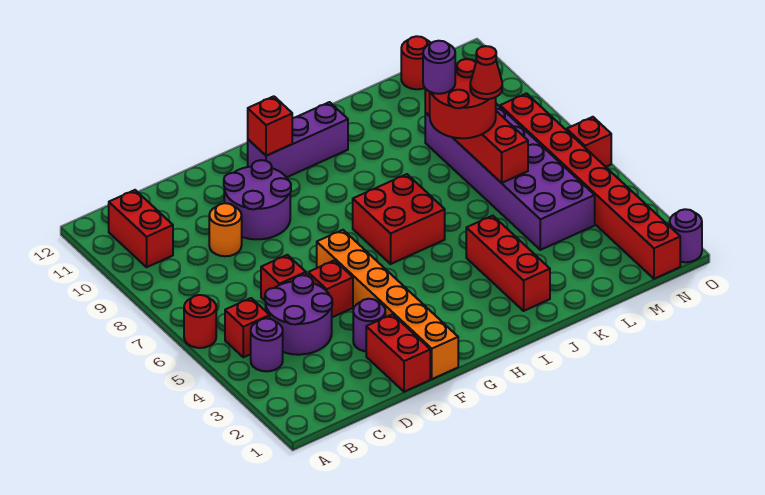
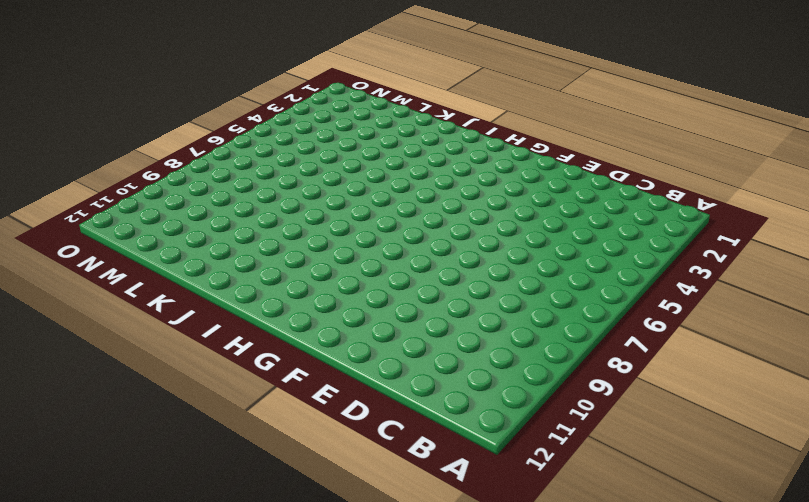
none -> red 1x1 round brick [184,295,216,348]
none -> purple 1x1 round brick [251,318,283,371]
none -> red 1x1 brick [225,298,270,357]

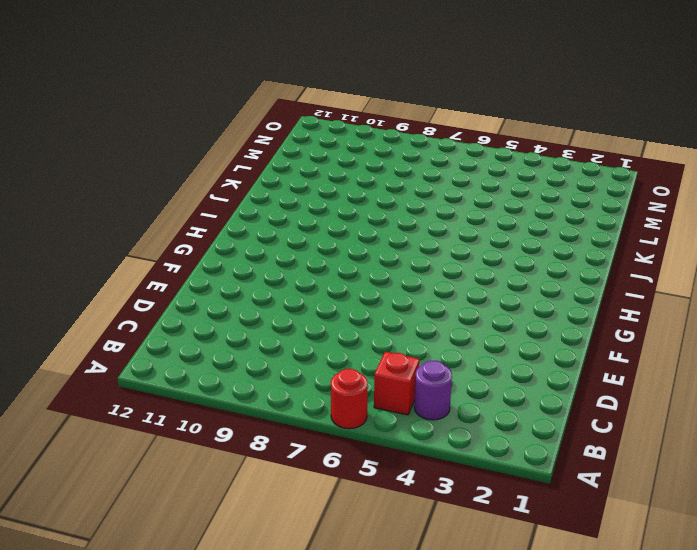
none -> red 1x2 brick [109,190,173,267]
none -> purple 2x2 round brick [265,275,332,355]
none -> red 1x1 brick [261,255,306,300]

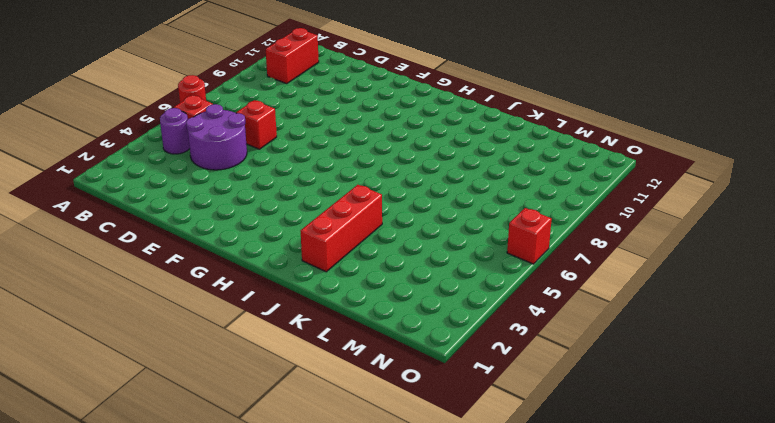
none -> orange 1x1 round brick [209,203,242,256]
none -> red 1x2 brick [366,314,430,392]
none -> purple 1x1 round brick [353,299,385,351]

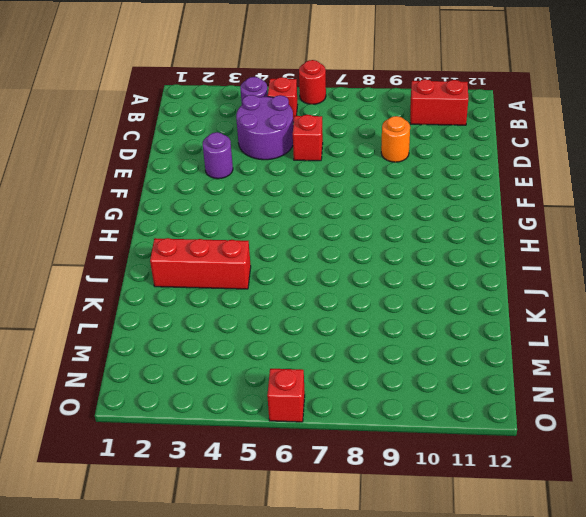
none -> red 1x2 brick [366,314,430,392]
none -> red 1x1 brick [308,260,353,317]
none -> purple 2x2 round brick [224,160,291,239]

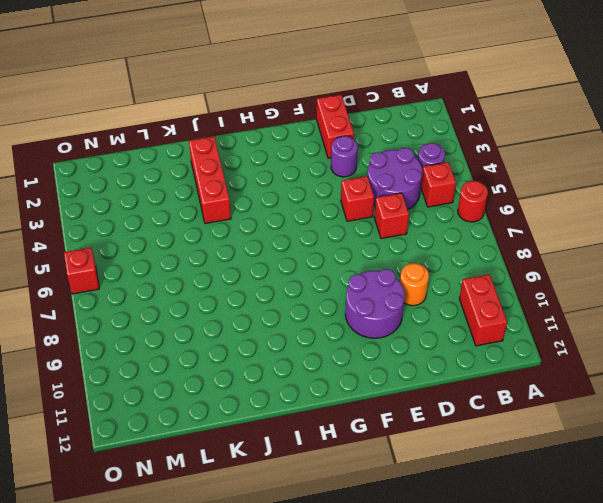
none -> orange 1x6 brick [317,230,458,379]
none -> purple 1x3 brick [248,102,348,177]
none -> red 2x2 brick [353,174,445,264]

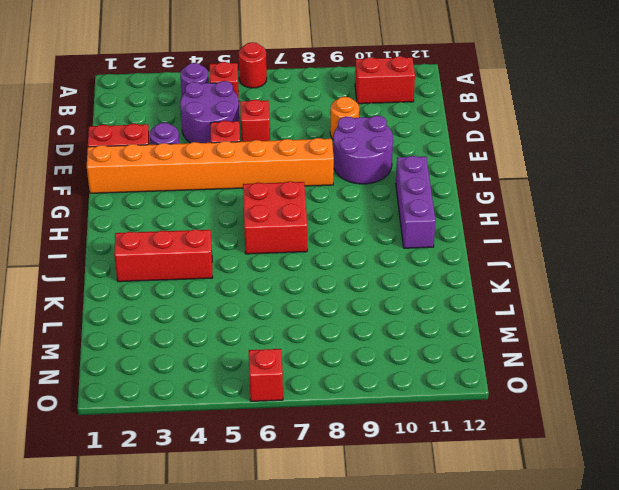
orange 1x8 brick [87,138,334,193] -> orange 1x6 brick [317,230,458,379]
none -> purple 2x6 brick [425,104,595,250]
none -> red 1x1 round brick [401,36,431,89]
none -> red 1x8 brick [500,93,680,279]

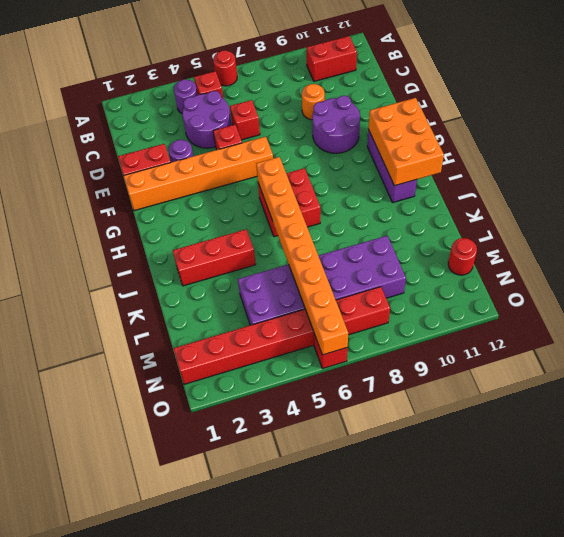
orange 2x3 brick [368,98,444,186] -> red 1x1 brick [248,96,292,156]
orange 1x8 brick [256,157,348,355] -> red 1x4 brick [425,89,528,183]
none -> purple 1x1 round brick [670,209,702,262]
none -> red 2x2 round brick [430,59,496,138]
none -> purple 1x1 round brick [423,41,455,94]

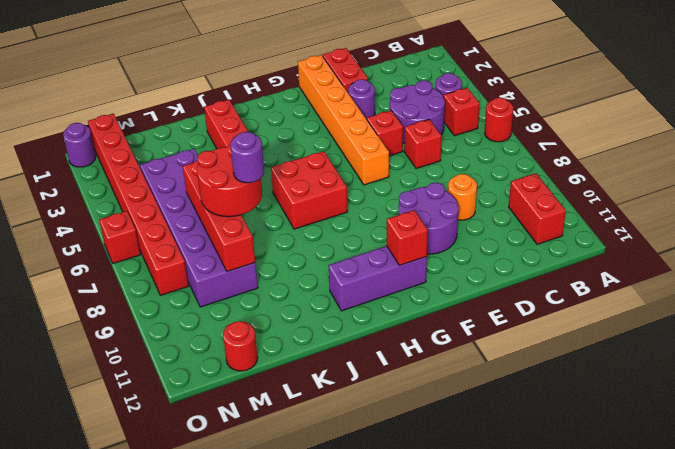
none -> red 1x1 cone [470,46,502,99]

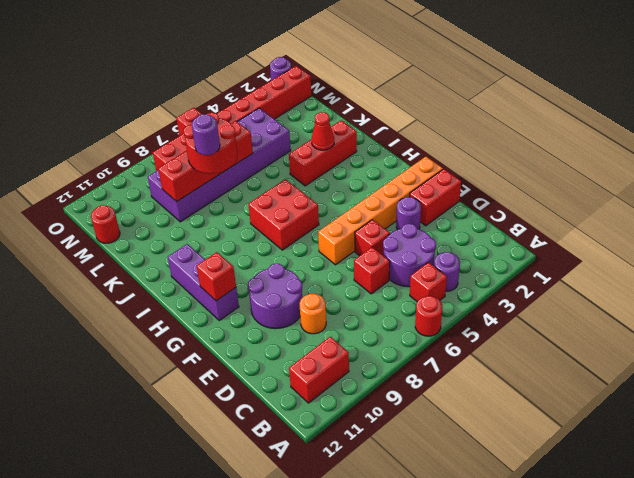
red 1x1 cone [311,112,334,150] -> red 1x1 cone moved to [470,46,502,99]

